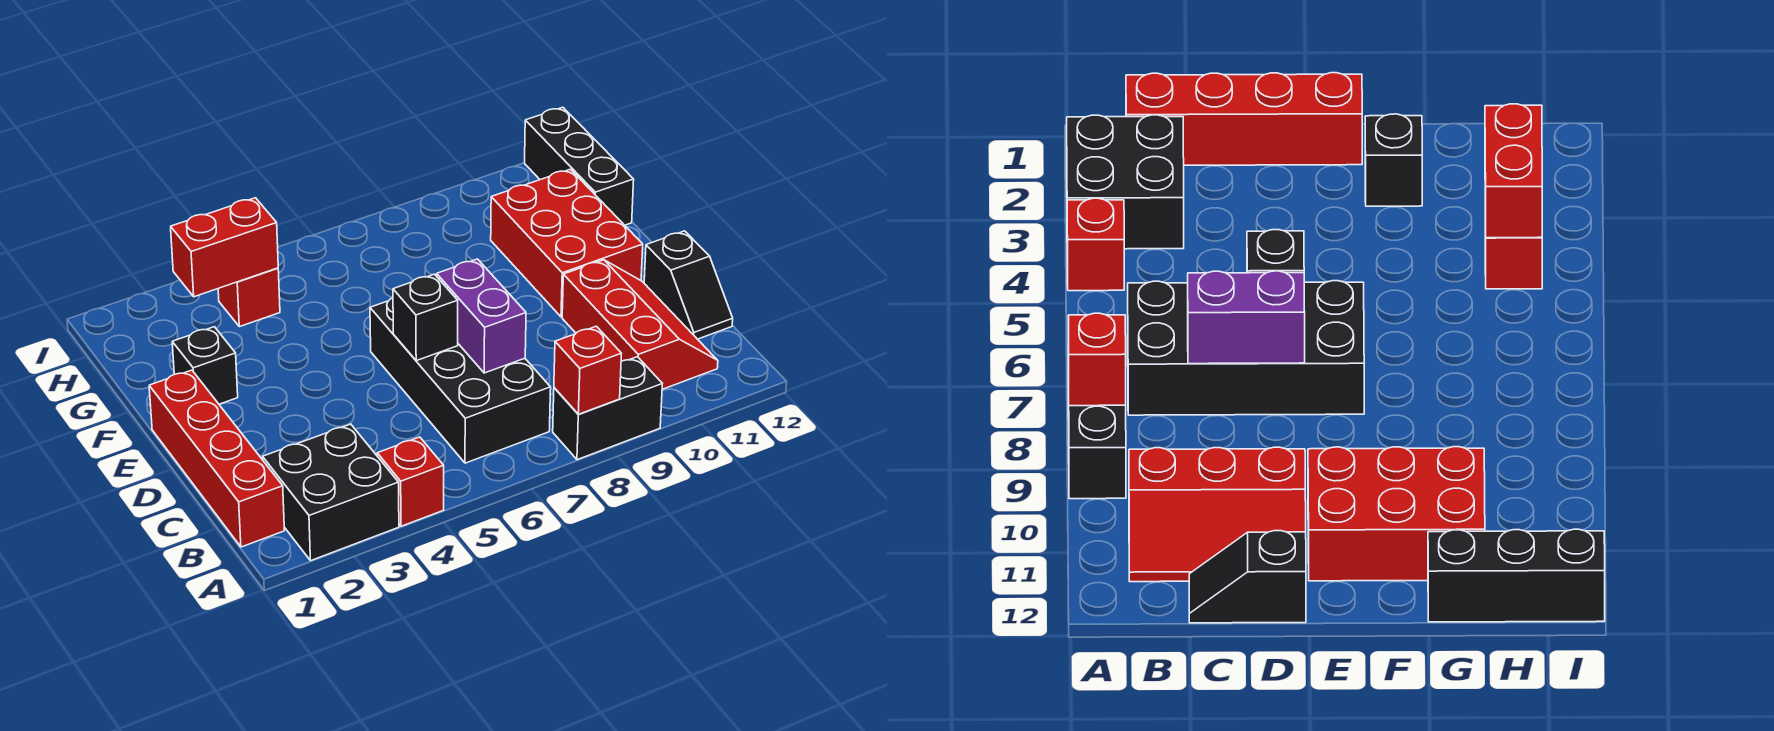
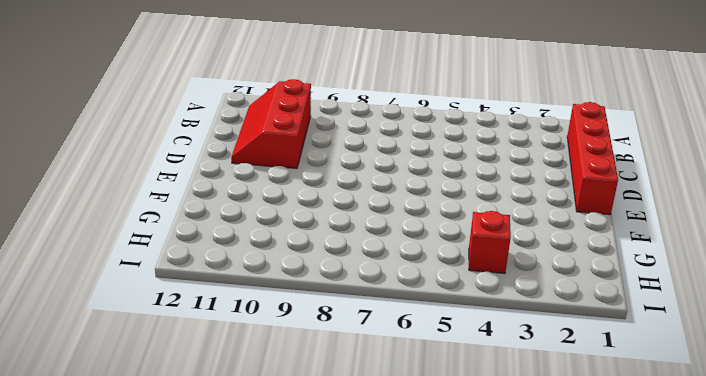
none -> black 2x2 brick [263,424,399,561]
none -> red 1x1 brick [377,437,444,526]
none -> black 1x2 brick [553,357,662,460]

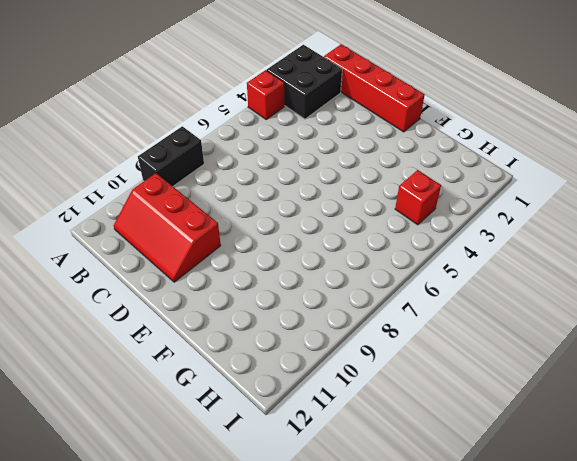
none -> black 2x4 brick [370,298,551,463]
none -> black 1x2 slope [644,231,733,339]
none -> red 2x3 brick [491,169,643,317]

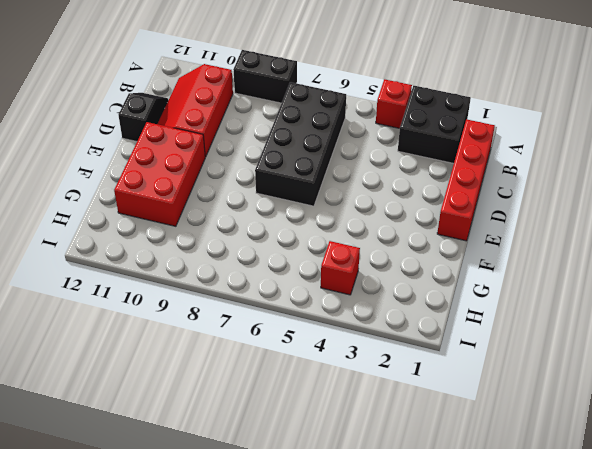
none -> black 1x1 brick [172,327,238,404]
none -> black 1x3 brick [525,107,634,225]
none -> red 1x1 brick [554,326,621,414]

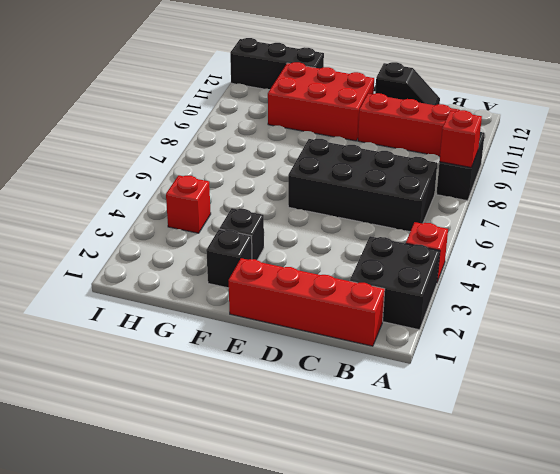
black 1x1 brick [220,208,264,260] -> black 1x1 brick moved to [393,274,458,361]
none -> purple 1x2 brick [437,259,526,373]
none -> red 1x2 brick [171,198,278,297]

